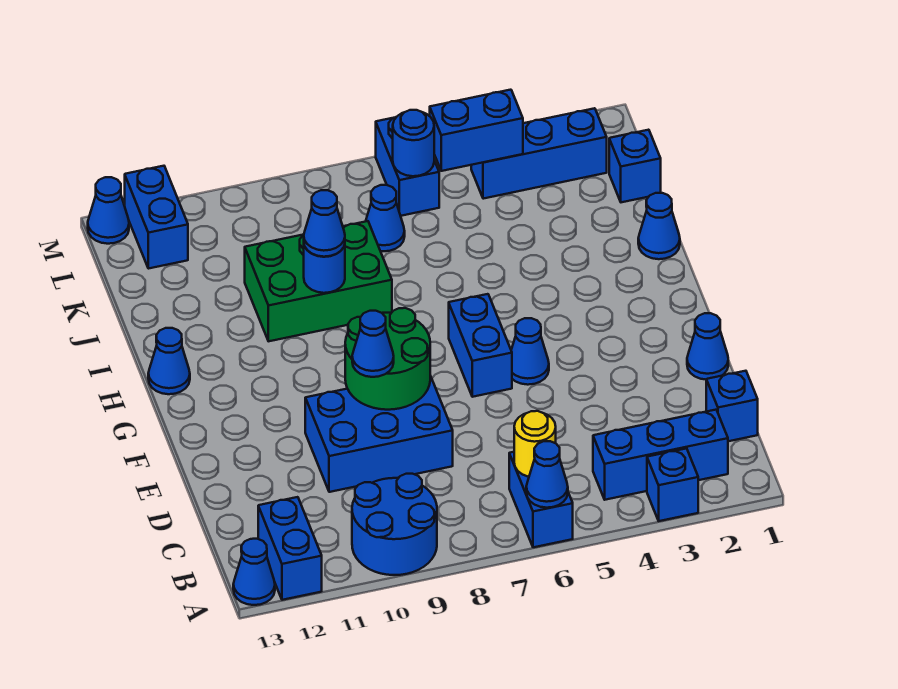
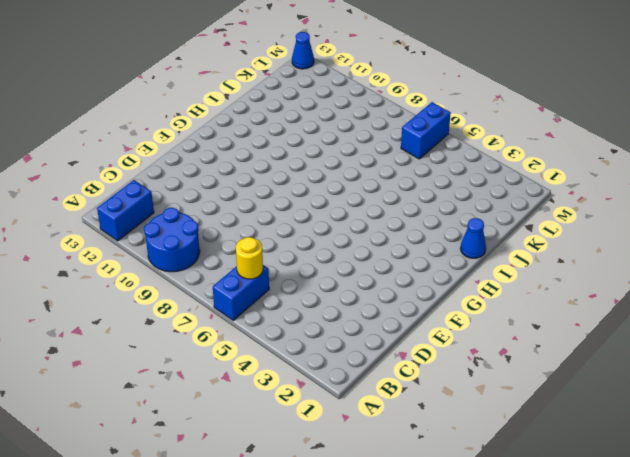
none -> blue 1x1 brick [647,448,698,521]
none -> blue 1x1 cone [233,539,275,605]
none -> blue 1x3 brick [593,410,728,500]

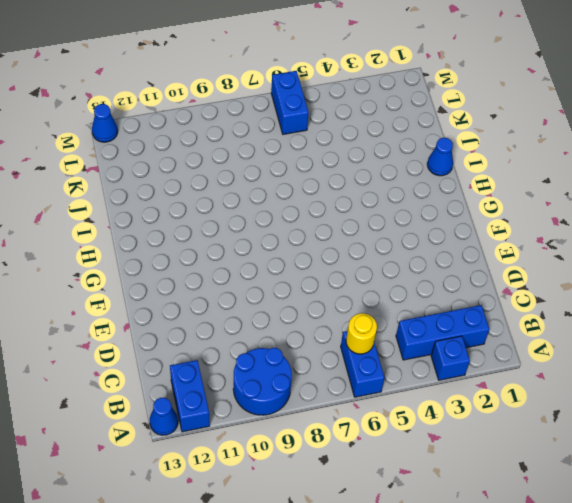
none -> blue 1x1 brick [706,371,758,441]
none -> blue 2x3 brick [305,376,453,492]
none -> blue 1x1 cone [687,313,728,380]

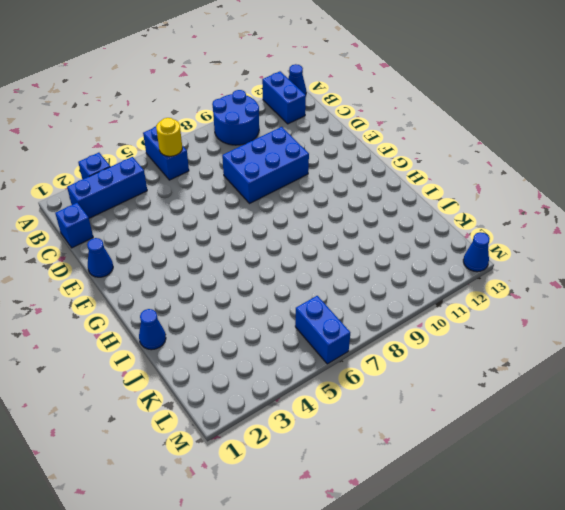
none -> blue 1x1 cone [511,318,549,385]
none -> blue 1x2 brick [449,294,512,397]
none -> blue 1x1 cone [148,328,190,394]

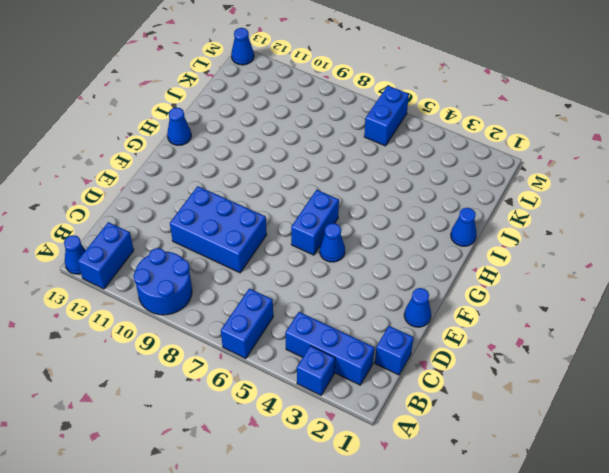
none -> green 2x3 brick [245,221,392,341]
none -> blue 1x1 brick [609,130,661,202]
none -> blue 1x1 cone [366,185,405,251]

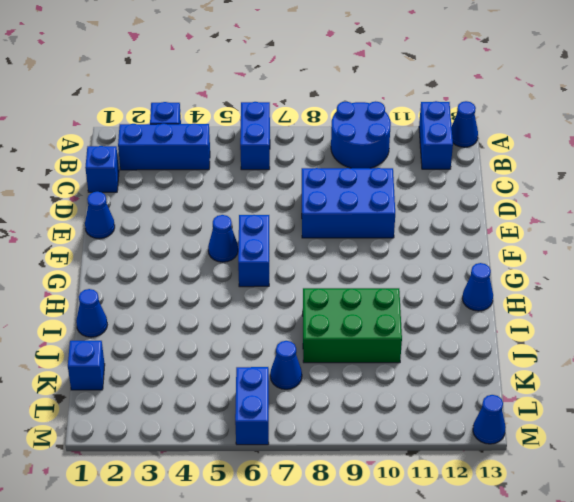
none -> blue 1x3 brick [471,108,607,199]
none -> blue 1x2 brick [125,166,188,269]
none -> blue 1x1 cone [526,441,568,508]

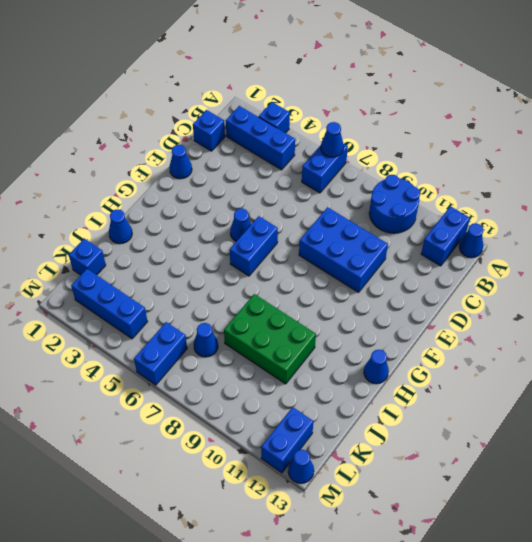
none -> yellow 1x1 round brick [514,411,556,477]
none -> green 2x2 round brick [345,308,430,410]
none -> blue 1x1 round brick [304,245,345,293]

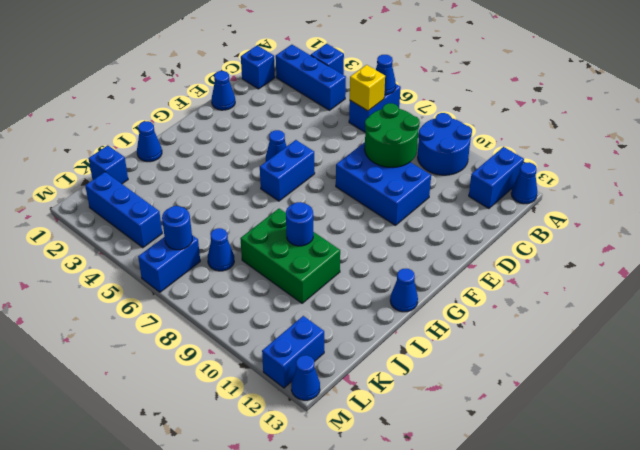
yellow 1x1 brick [350,65,385,111] -> yellow 1x1 round brick [514,411,556,477]
green 2x2 round brick [365,103,420,168] -> green 2x2 round brick moved to [345,308,430,410]
none -> blue 1x2 brick [430,90,523,171]
none -> blue 1x1 cone [352,311,394,377]
none -> blue 1x1 cone [304,190,345,257]

